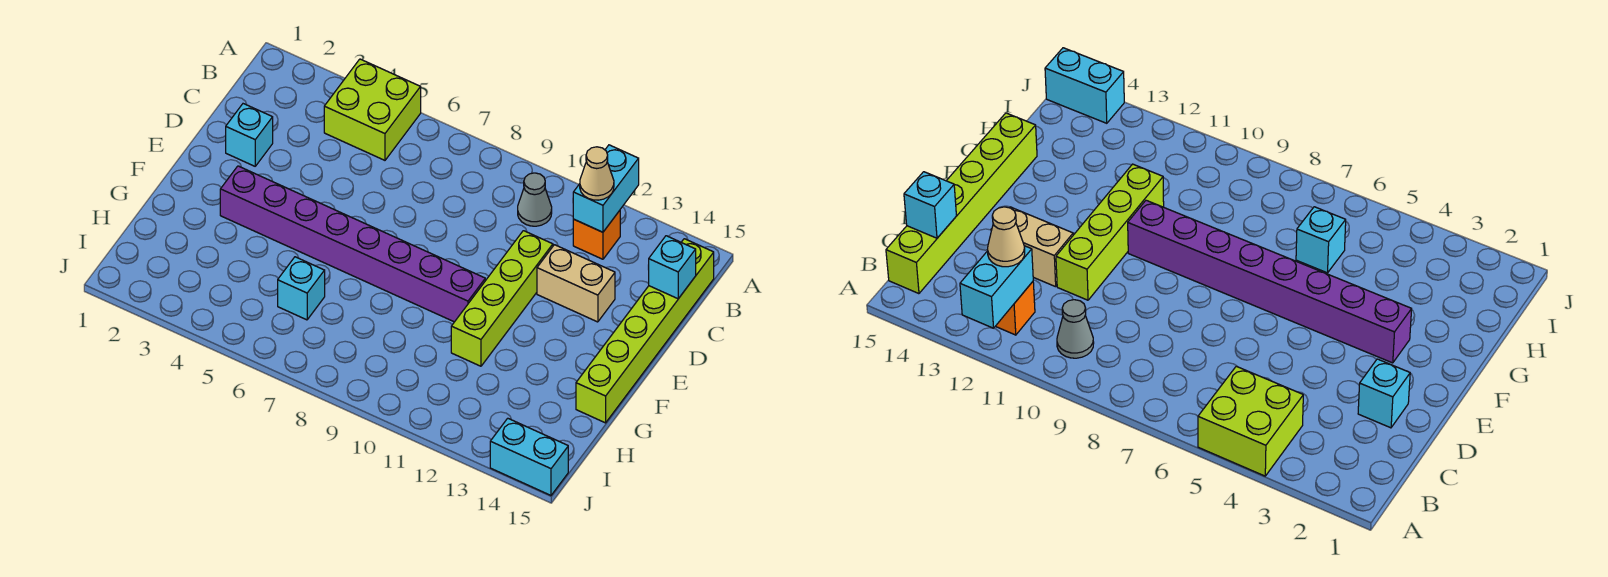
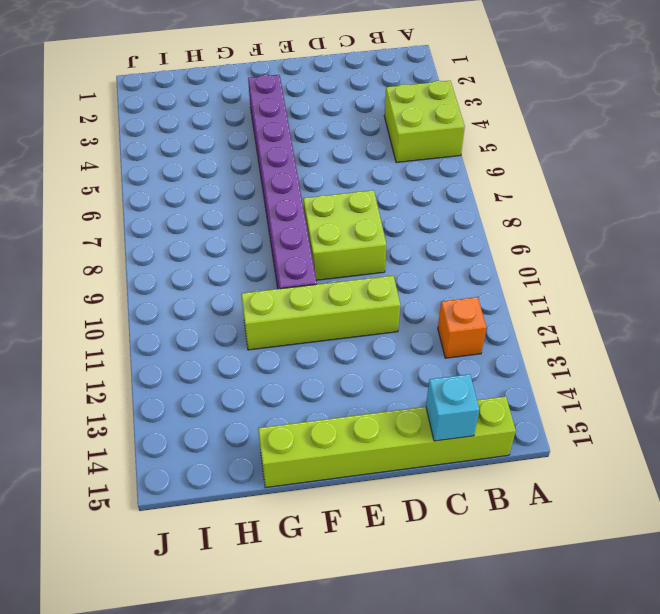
lime 2x2 brick [303,190,386,280] -> none
none -> grey 1x1 cone [518,173,552,226]
none -> cyan 1x1 brick [226,104,273,166]
none -> tan 1x2 brick [537,245,615,322]

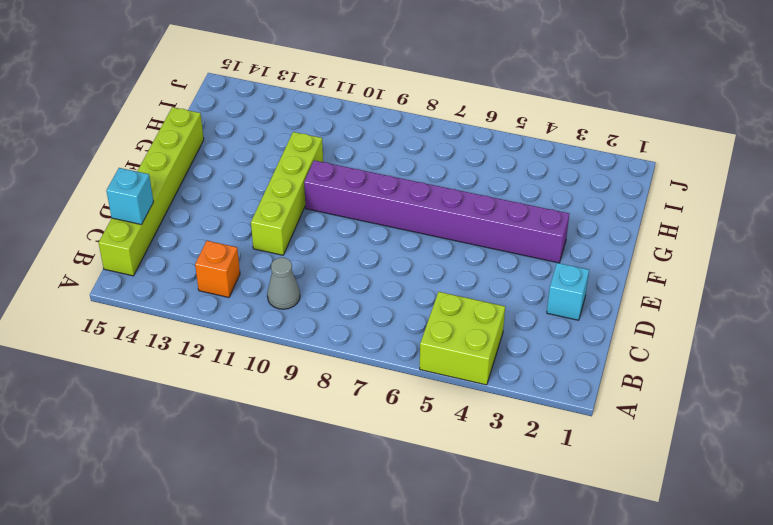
none -> tan 1x2 brick [537,245,615,322]
none -> cyan 1x1 brick [278,257,325,320]
none -> cyan 1x2 brick [490,418,568,495]

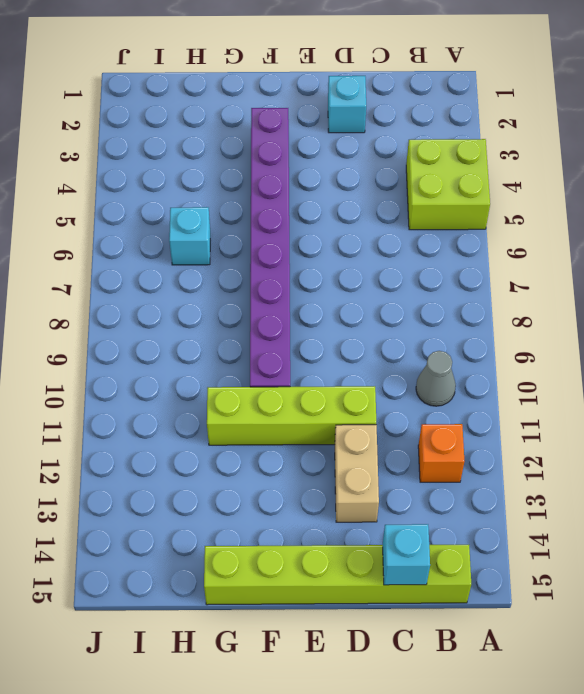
none -> cyan 1x2 brick [490,418,568,495]
none -> cyan 1x2 brick [573,145,639,232]
none -> tan 1x1 cone [580,147,614,200]

